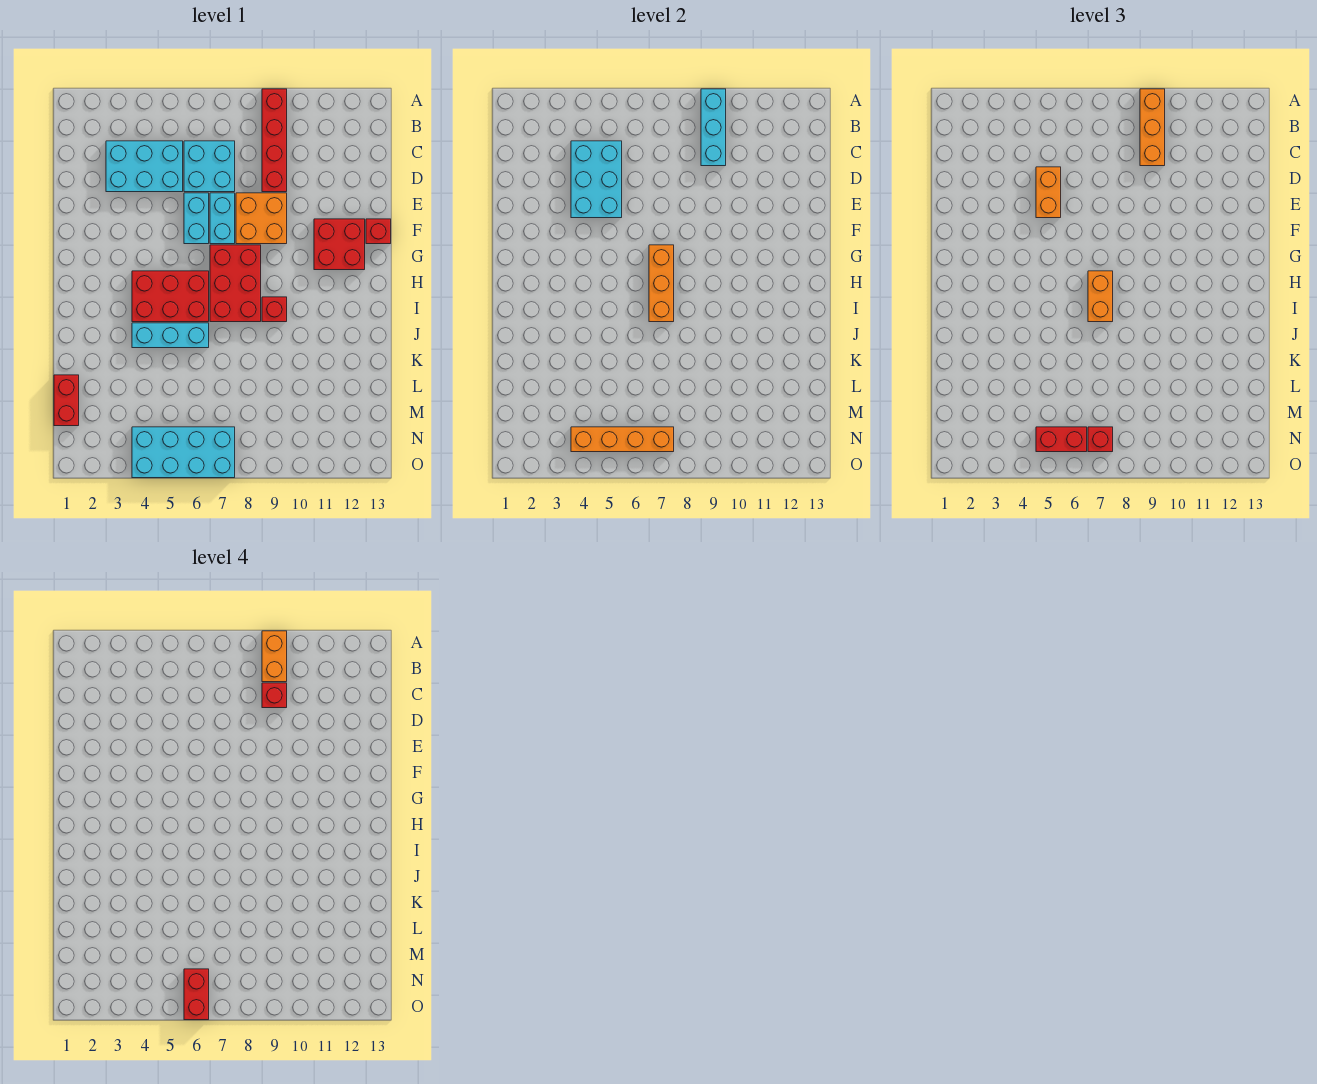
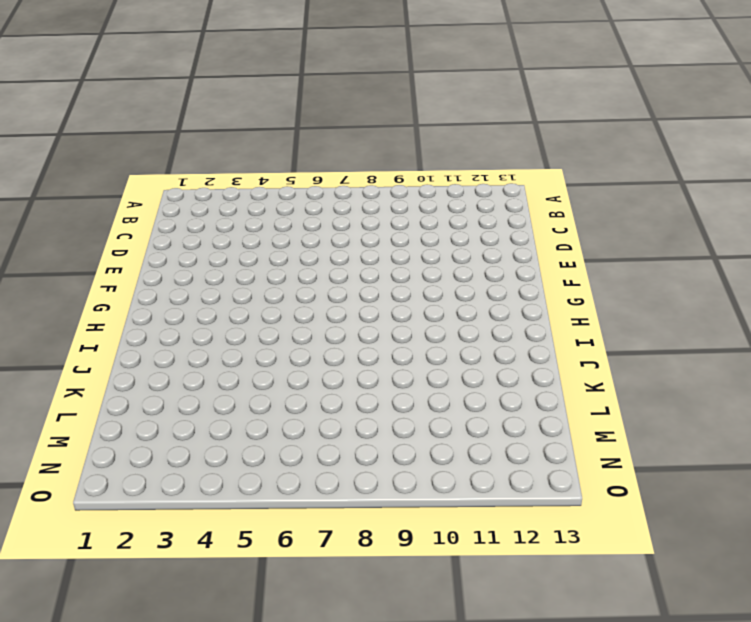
none -> red 1x4 brick [262,89,287,192]
none -> cyan 2x3 brick [106,141,183,192]
none -> cyan 2x2 brick [184,141,235,192]

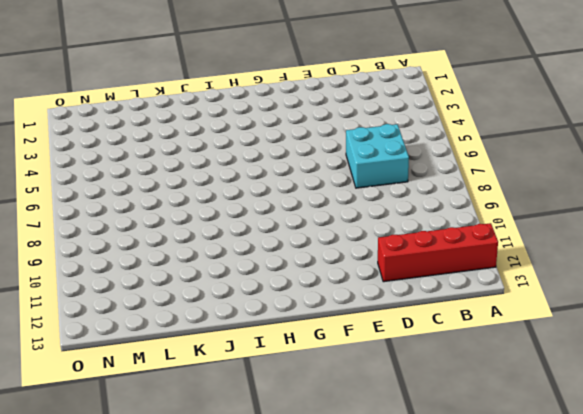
red 1x4 brick [378,223,498,282] -> red 1x4 brick moved to [262,89,287,192]
none -> cyan 2x3 brick [106,141,183,192]
none -> cyan 1x2 brick [184,193,209,244]
none -> cyan 1x2 brick [210,193,235,244]

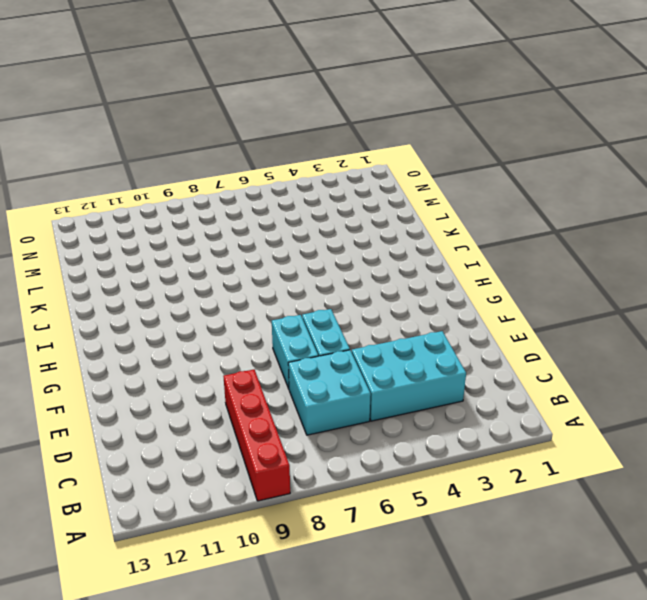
none -> orange 2x2 brick [236,193,287,244]
none -> red 2x2 brick [314,219,365,270]
none -> red 1x1 brick [366,219,391,244]

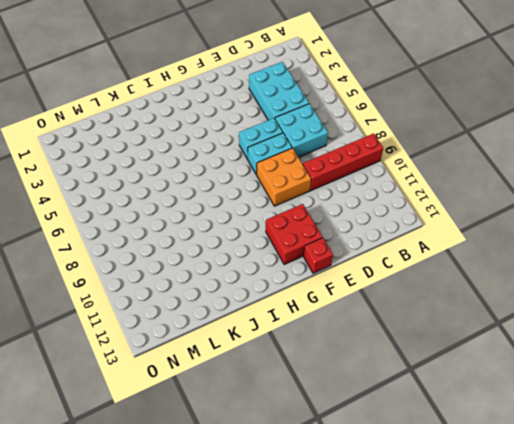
none -> red 2x3 brick [210,245,261,322]
none -> red 2x3 brick [132,271,209,322]
none -> red 1x1 brick [262,297,287,322]

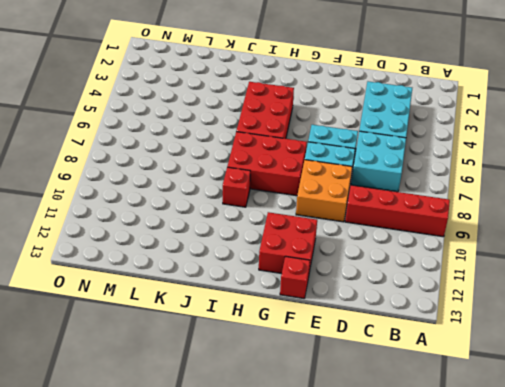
none -> cyan 1x3 brick [132,323,209,348]
none -> red 1x2 brick [54,375,79,426]
none -> cyan 2x4 brick [132,427,235,478]

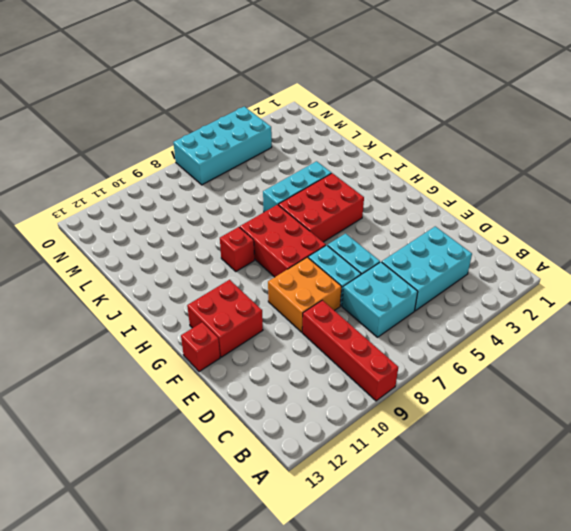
none -> red 1x2 brick [54,375,79,426]
none -> cyan 1x3 brick [701,89,726,166]
none -> cyan 2x3 brick [571,141,622,218]

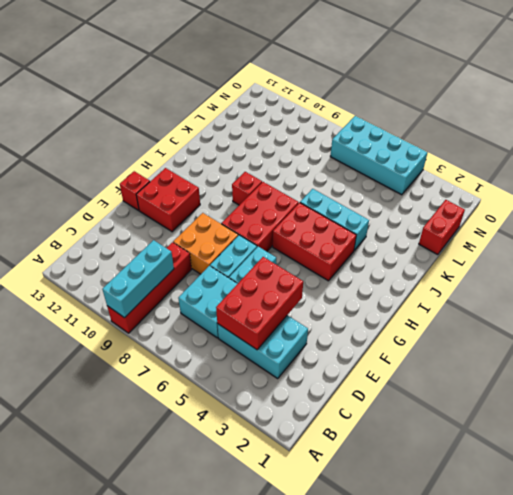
red 2x3 brick [216,257,303,350] -> cyan 2x3 brick [571,141,622,218]
none -> orange 1x3 brick [649,245,674,322]
none -> orange 1x4 brick [571,427,674,452]
none -> orange 1x3 brick [1140,89,1165,166]

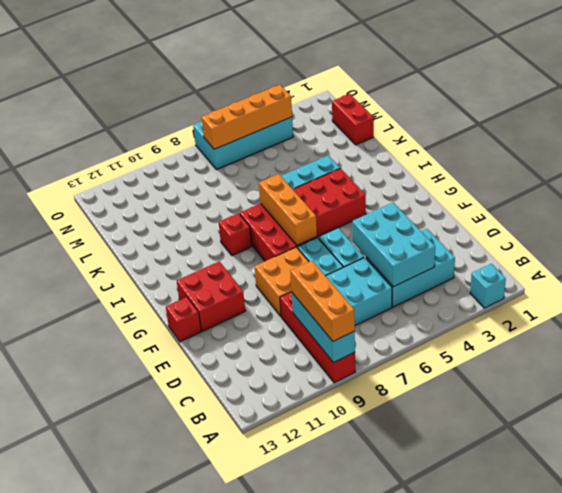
cyan 1x1 brick [470,264,506,308] -> none
none -> orange 1x2 brick [1036,167,1061,218]
none -> orange 1x2 brick [1088,271,1113,322]
none -> red 1x2 brick [1036,427,1087,452]

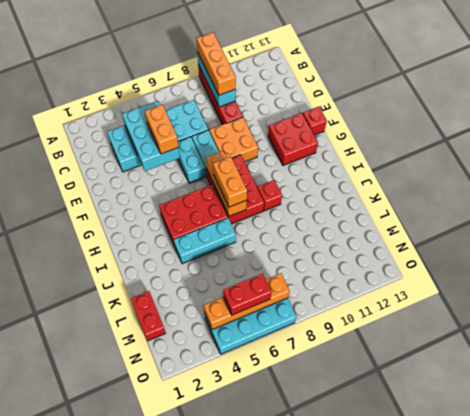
none -> red 1x1 brick [1088,427,1113,452]
none -> orange 1x2 brick [262,631,287,682]
none -> red 1x1 brick [262,683,287,708]

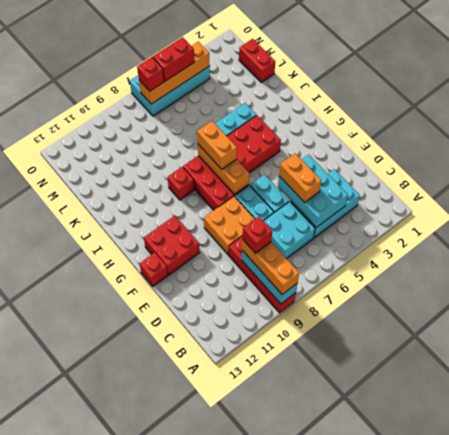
none -> orange 1x2 brick [262,631,287,682]
none -> red 1x2 brick [184,969,209,1020]

